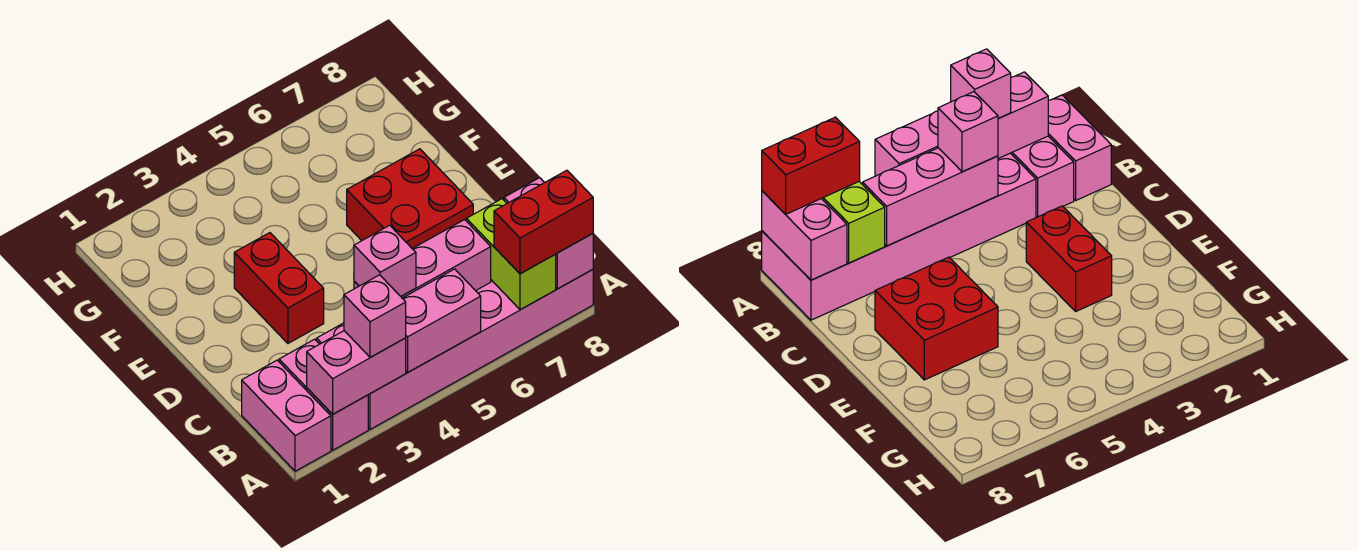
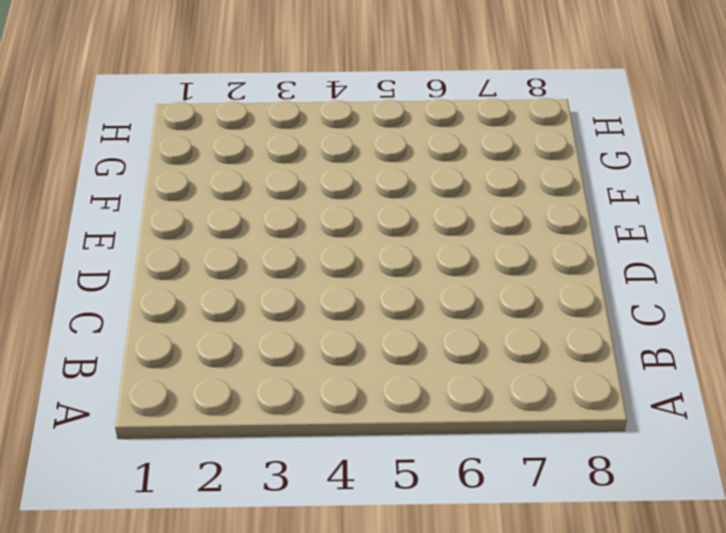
none -> pink 1x2 brick [242,360,331,471]
none -> pink 1x2 brick [279,339,368,450]
none -> pink 2x6 brick [317,270,593,429]

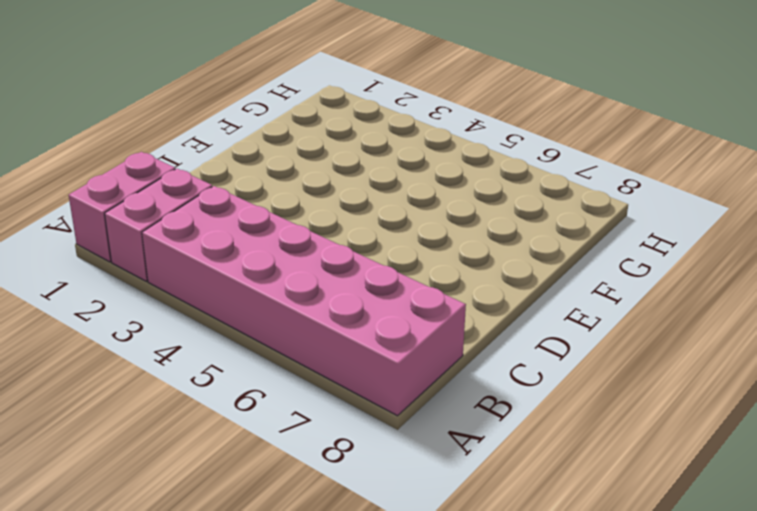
none -> red 1x2 brick [234,233,324,343]
none -> red 2x2 brick [347,149,473,249]
none -> pink 1x2 brick [307,331,406,414]

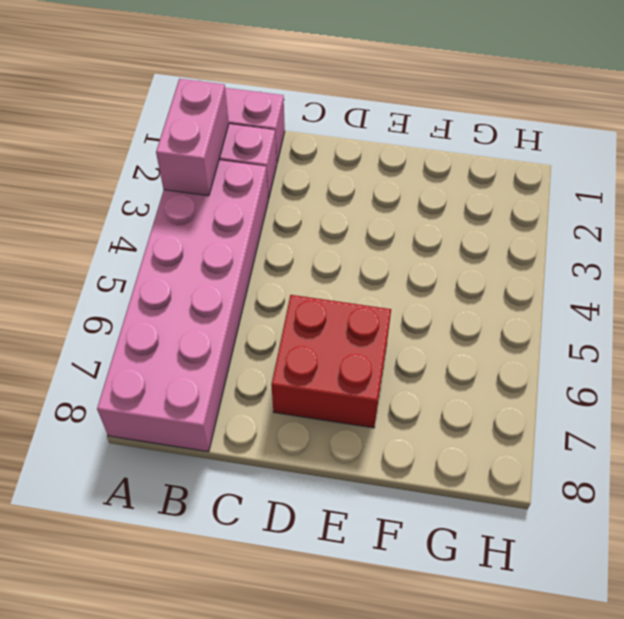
none -> red 1x2 brick [234,233,324,343]
none -> pink 1x2 brick [402,269,481,372]
none -> lime 1x2 brick [466,199,556,310]

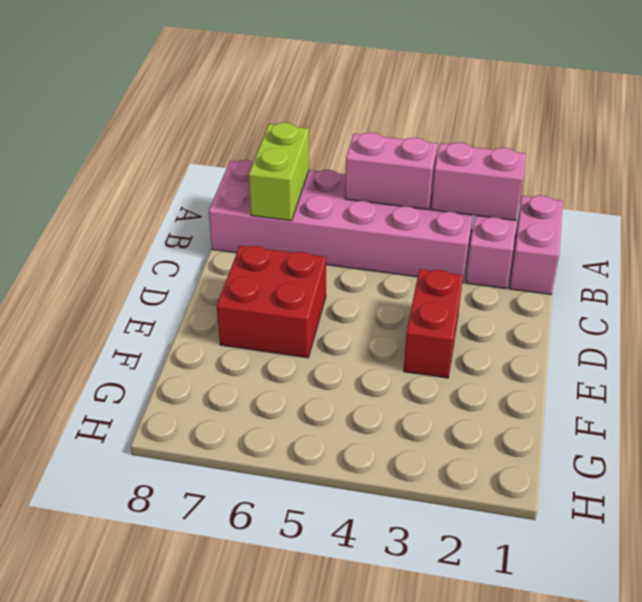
none -> pink 1x2 brick [504,178,593,289]
none -> pink 1x3 brick [354,220,491,298]
none -> pink 1x1 brick [344,275,406,357]

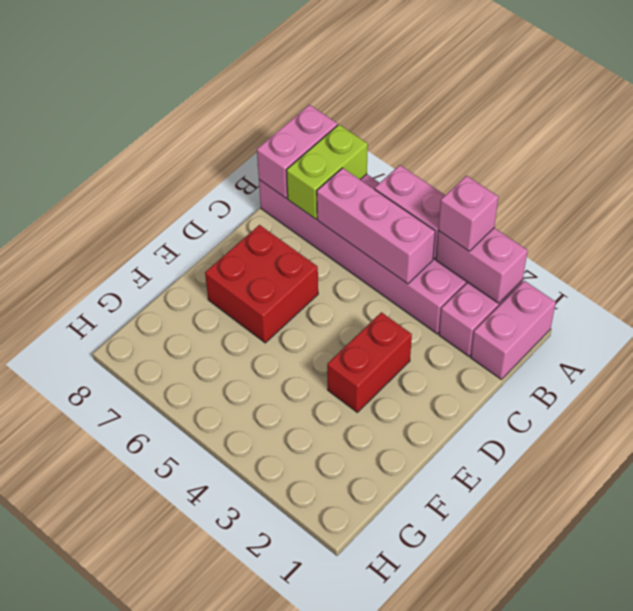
none -> red 1x2 brick [494,170,593,274]
none -> pink 1x1 brick [354,225,416,296]

